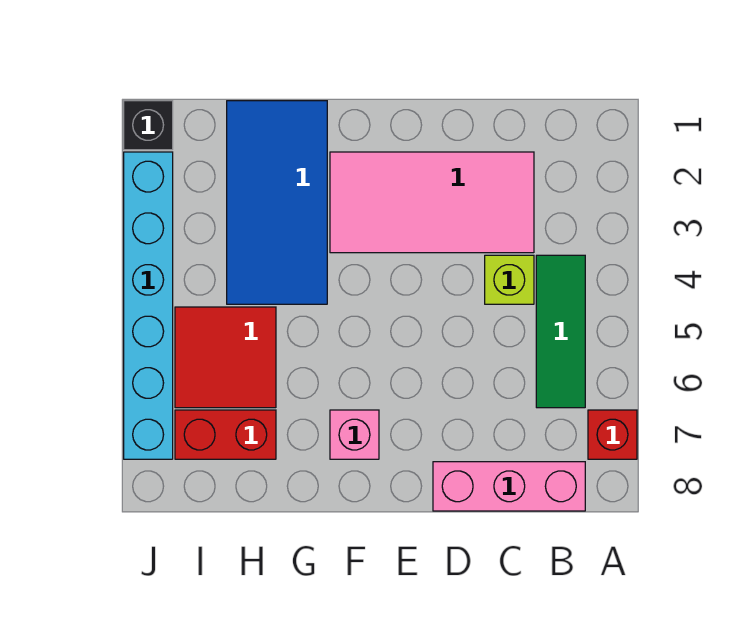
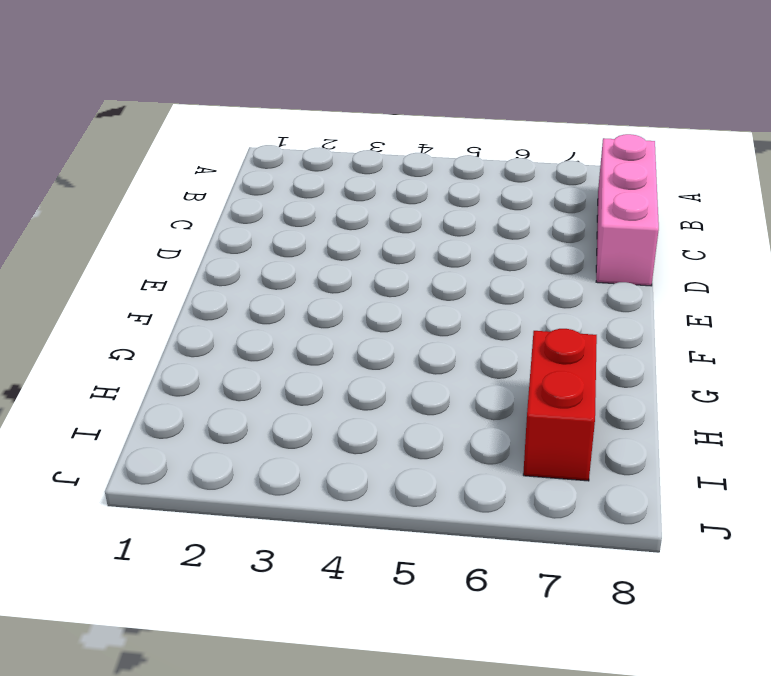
none -> red 1x1 brick [588,410,637,459]
none -> green 1x3 tile [536,255,585,408]

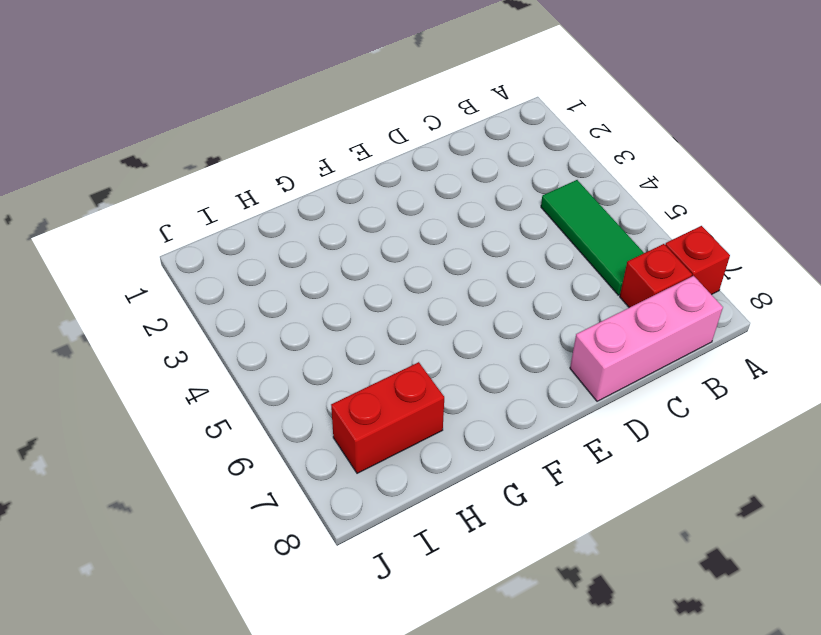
red 1x1 brick [620,244,692,308] -> none
none -> pink 2x4 tile [330,152,534,253]
none -> lime 1x1 brick [485,255,534,304]

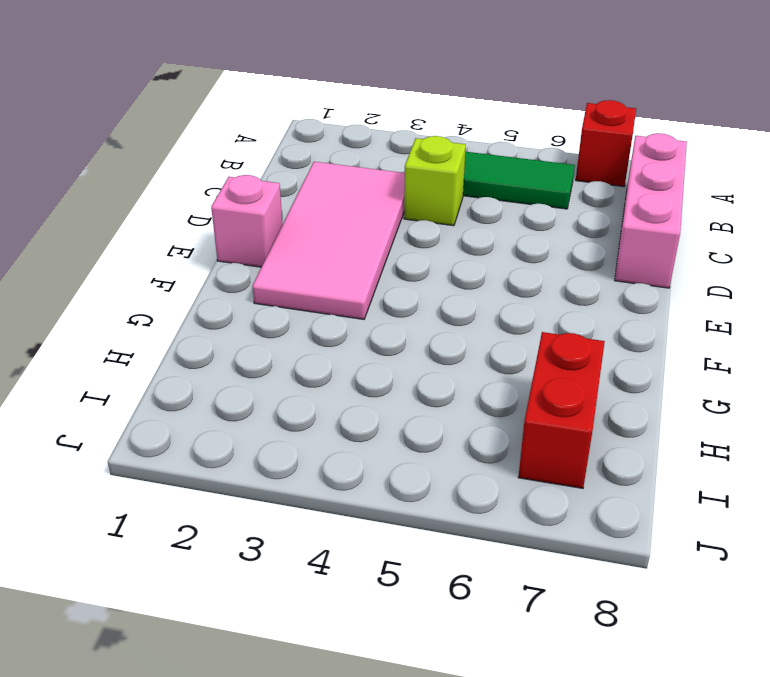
pink 1x1 brick [211,175,283,267] -> pink 1x1 brick moved to [330,410,379,459]
none -> blue 2x4 tile [227,101,327,304]
none -> red 2x2 tile [175,307,276,408]

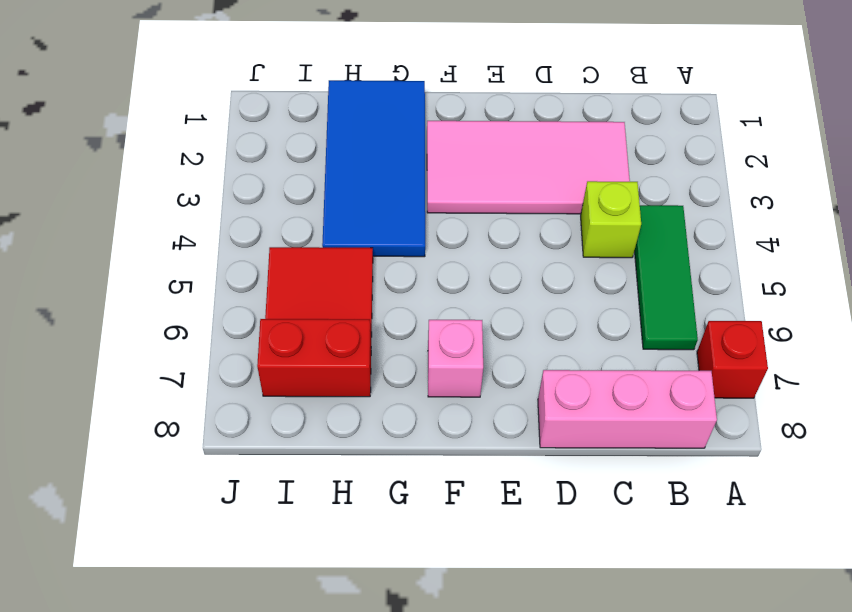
none -> black 1x1 brick [124,101,173,150]
none -> cyan 1x6 brick [124,152,173,459]

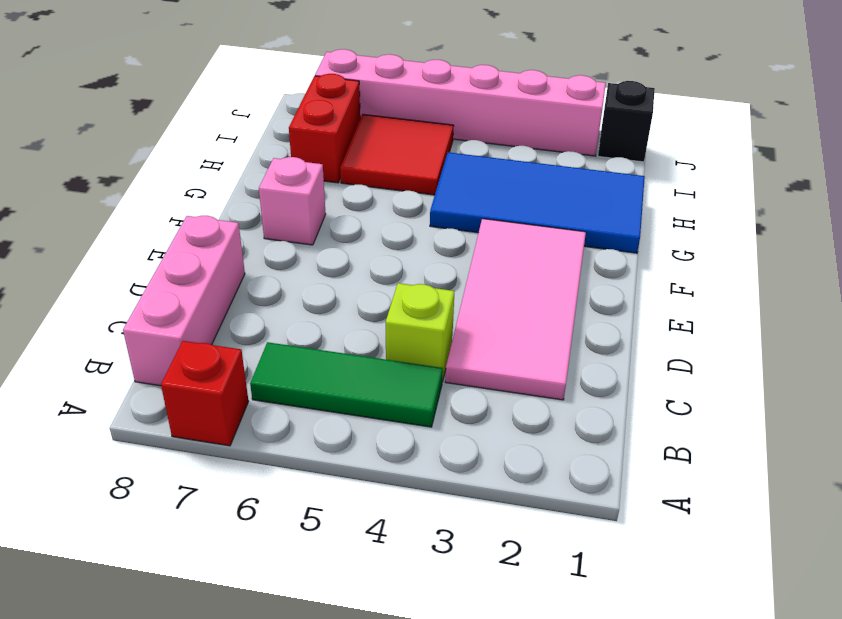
pink 1x6 brick [315,49,606,156] -> cyan 1x6 brick [124,152,173,459]

